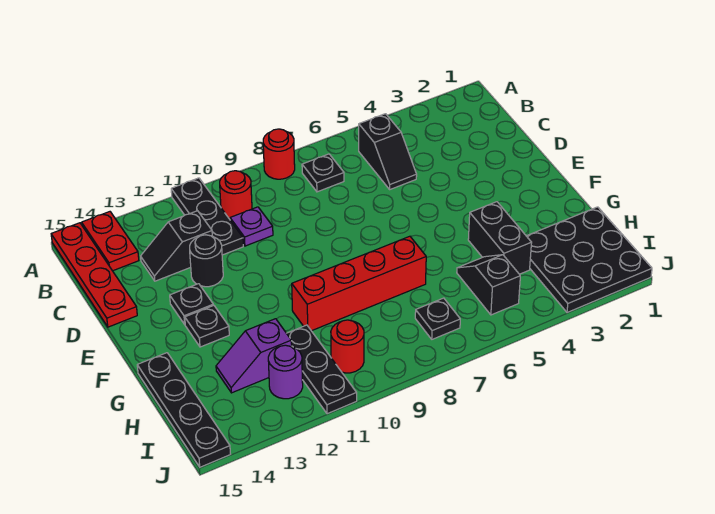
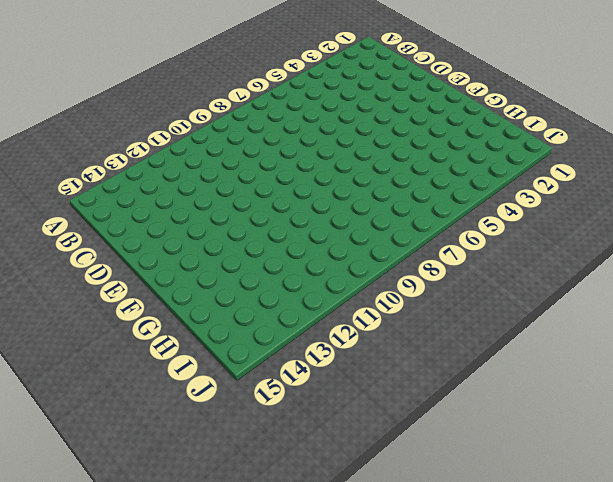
none -> red 1x1 round brick [263,129,295,179]
none -> black 1x3 plate [171,178,243,255]
none -> red 1x2 plate [82,212,139,271]

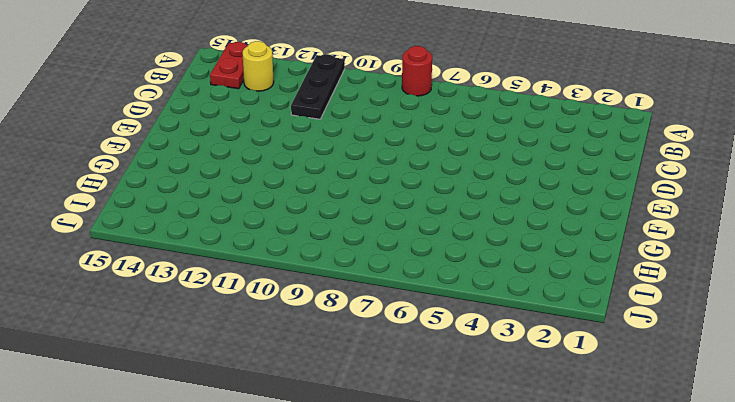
yellow 1x1 round brick [242,41,274,91] -> none
none -> red 1x4 plate [51,223,137,327]
none -> black 1x2 slope [359,114,417,189]
none -> black 1x1 plate [302,154,344,192]

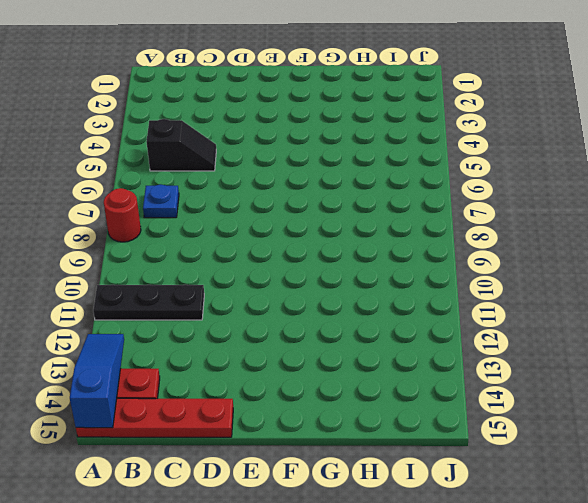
blue 1x3 slope [70,334,124,428] -> none
blue 1x1 plate [143,185,179,218] -> black 1x1 plate [302,154,344,192]
none -> red 1x1 round brick [220,171,252,219]
none -> purple 1x1 plate [230,207,273,246]
none -> black 1x2 slope [141,211,212,281]

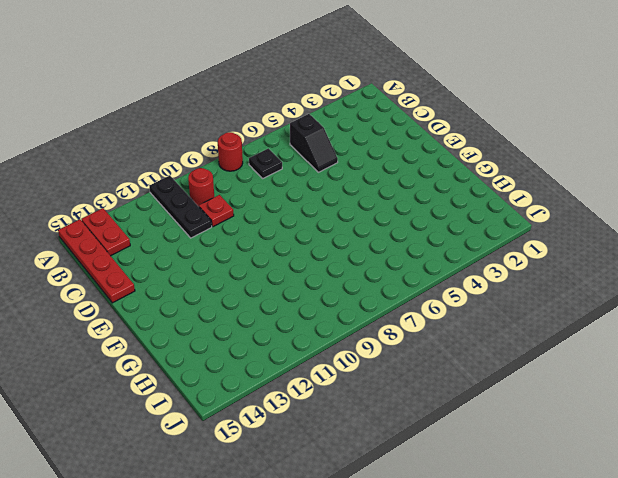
red 1x1 plate [199,195,234,227] -> purple 1x1 plate [230,207,273,246]
none -> black 1x2 slope [141,211,212,281]
none -> black 1x1 round brick [190,235,223,287]
none -> black 1x1 plate [170,284,213,324]

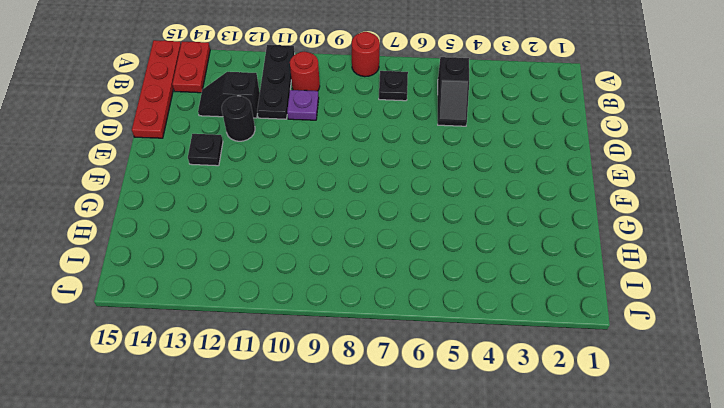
none -> black 1x1 plate [185,305,229,347]
none -> black 1x2 brick [468,202,532,274]
none -> red 1x4 brick [292,236,426,331]

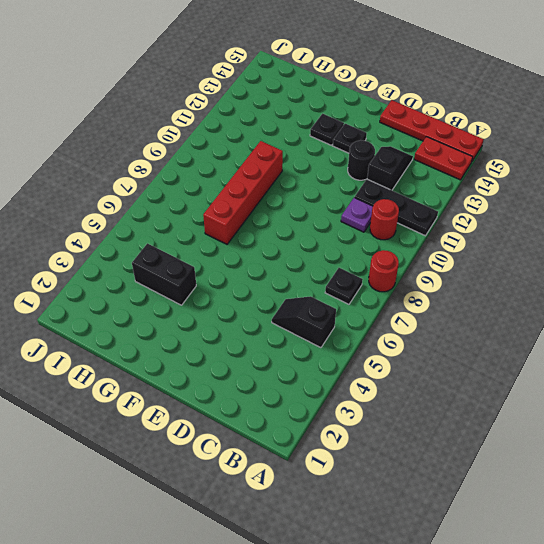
none -> black 1x4 plate [137,353,230,467]
none -> black 3x3 plate [527,207,652,313]
none -> black 1x2 slope [457,255,520,315]

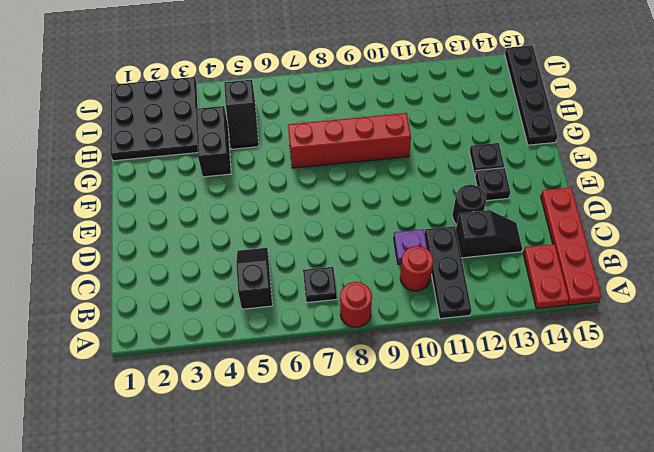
none -> black 1x3 plate [287,325,357,414]
none -> purple 1x2 slope [216,319,292,393]
none -> black 1x1 plate [415,298,460,339]

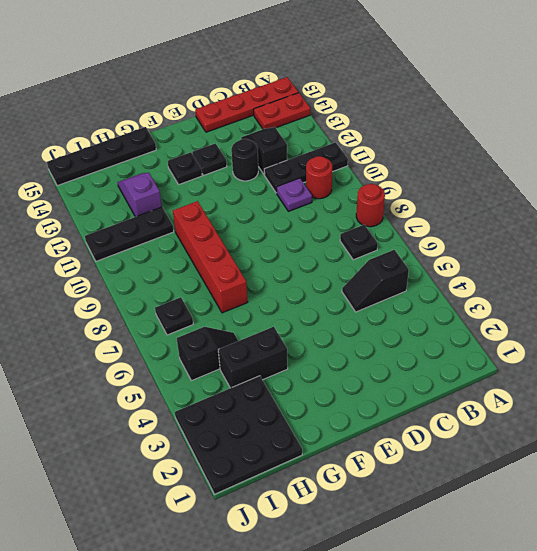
none -> red 1x1 round brick [331,320,364,373]
none -> purple 1x1 round brick [268,345,303,399]

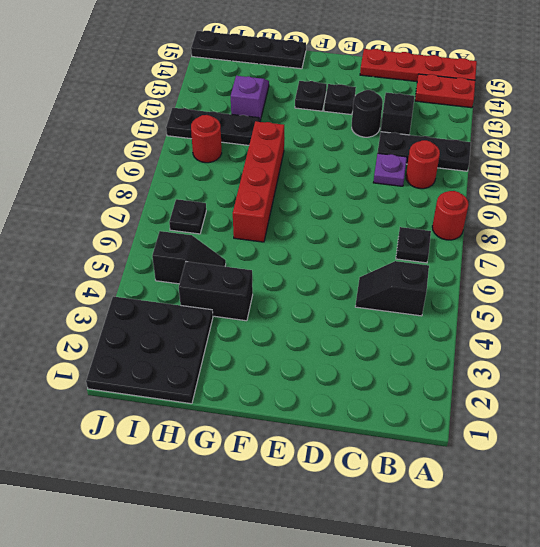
none -> purple 1x1 round brick [268,345,303,399]

